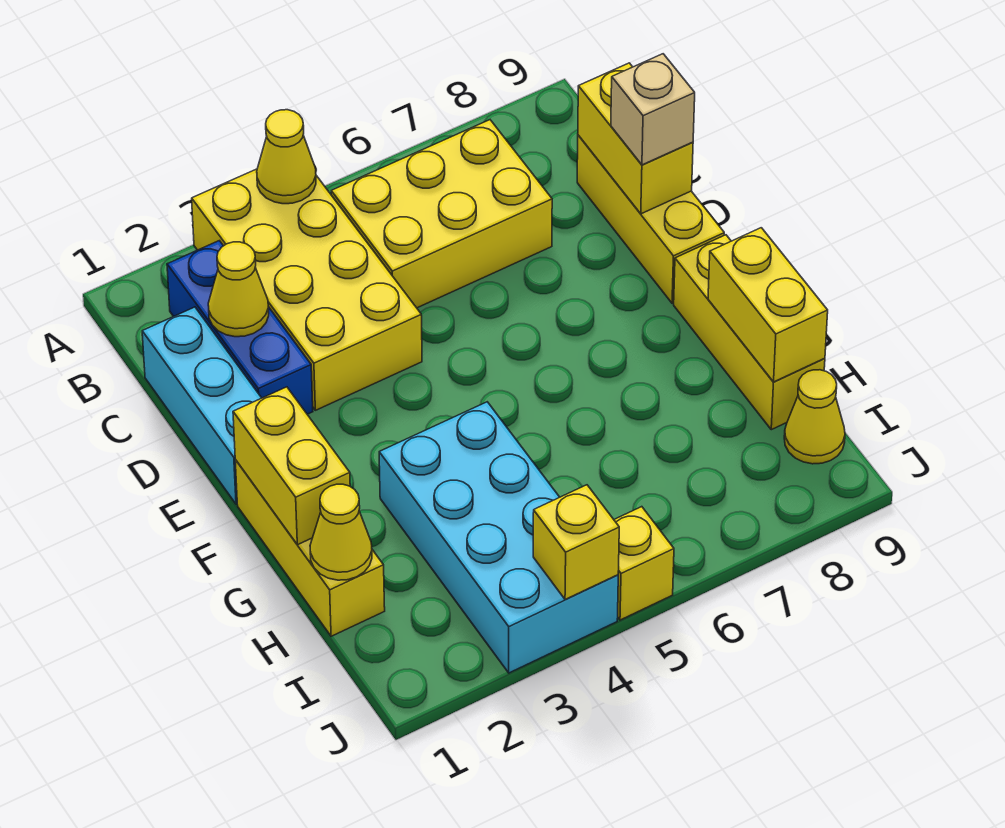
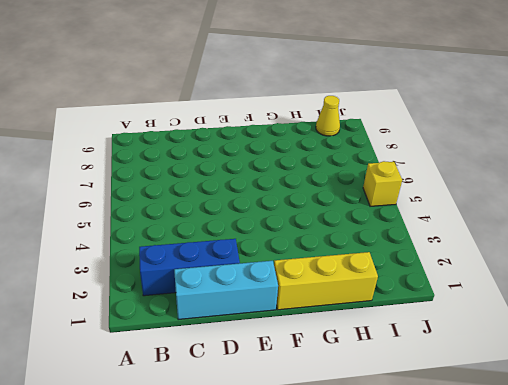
none -> yellow 2x4 brick [192,169,422,410]
none -> yellow 2x3 brick [331,120,552,308]
none -> yellow 1x3 brick [577,135,724,303]

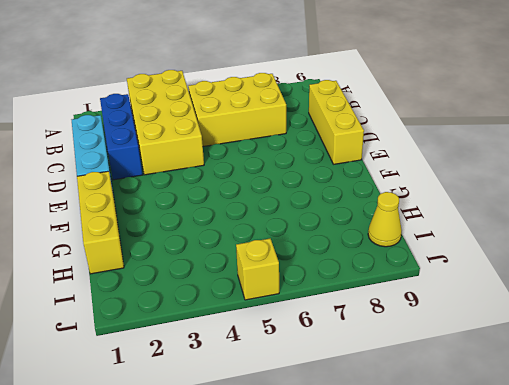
none -> yellow 1x3 brick [674,235,825,430]
none -> cyan 2x4 brick [379,402,618,673]
none -> yellow 1x1 cone [257,110,316,204]

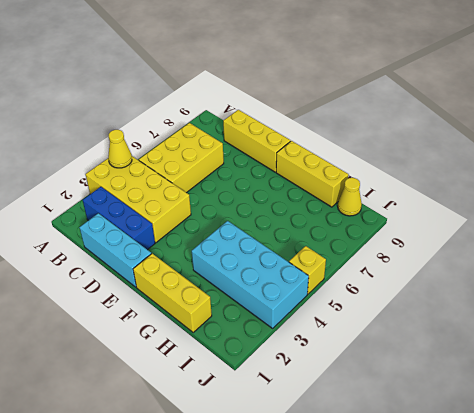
none -> yellow 1x1 cone [208,242,269,337]
none -> yellow 1x2 brick [578,63,693,214]
none -> yellow 1x2 brick [233,387,350,545]

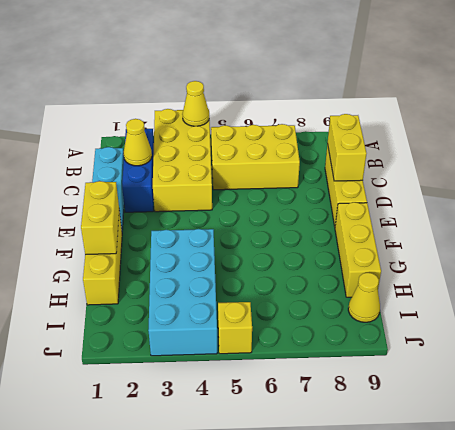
none -> yellow 1x2 brick [708,228,828,382]
none -> yellow 1x1 cone [310,484,372,580]
none -> yellow 1x1 brick [533,485,619,600]

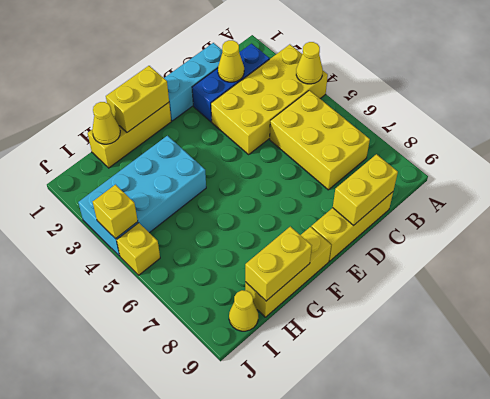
none -> tan 1x1 brick [611,54,695,165]

